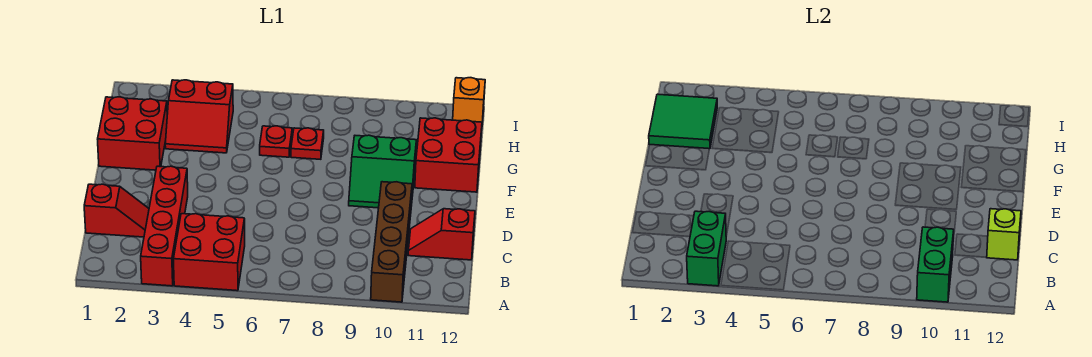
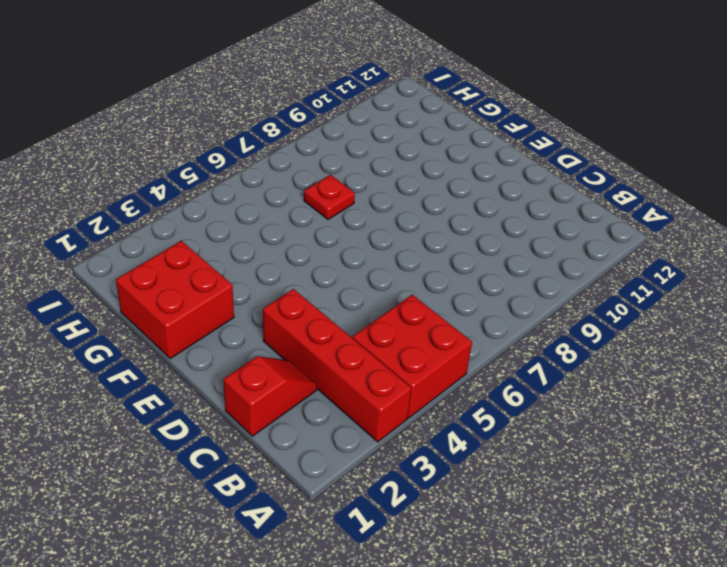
none -> brown 1x4 brick [371,182,412,302]
none -> red 1x2 slope [408,209,475,260]
none -> green 2x2 slope [349,135,416,208]

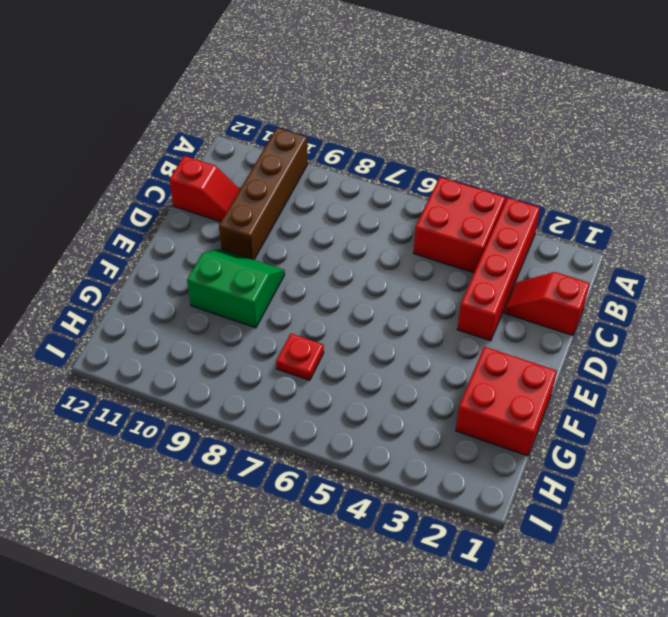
none -> red 2x2 brick [415,118,482,192]
none -> red 2x2 slope [165,80,233,153]
none -> red 1x1 plate [260,126,292,157]

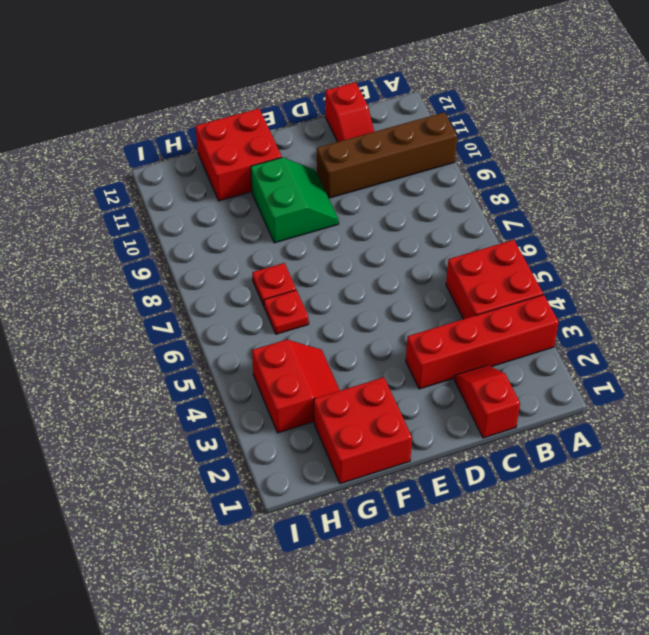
none -> orange 1x1 brick [453,78,485,122]
none -> green 1x2 brick [687,211,726,286]
none -> green 1x2 brick [917,227,954,302]

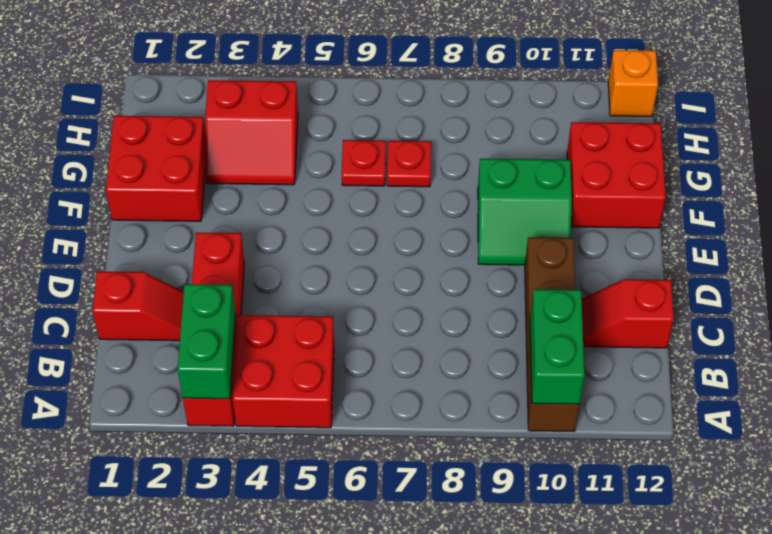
none -> lime 1x1 brick [986,209,1021,260]
none -> green 2x2 tile [649,94,717,149]

